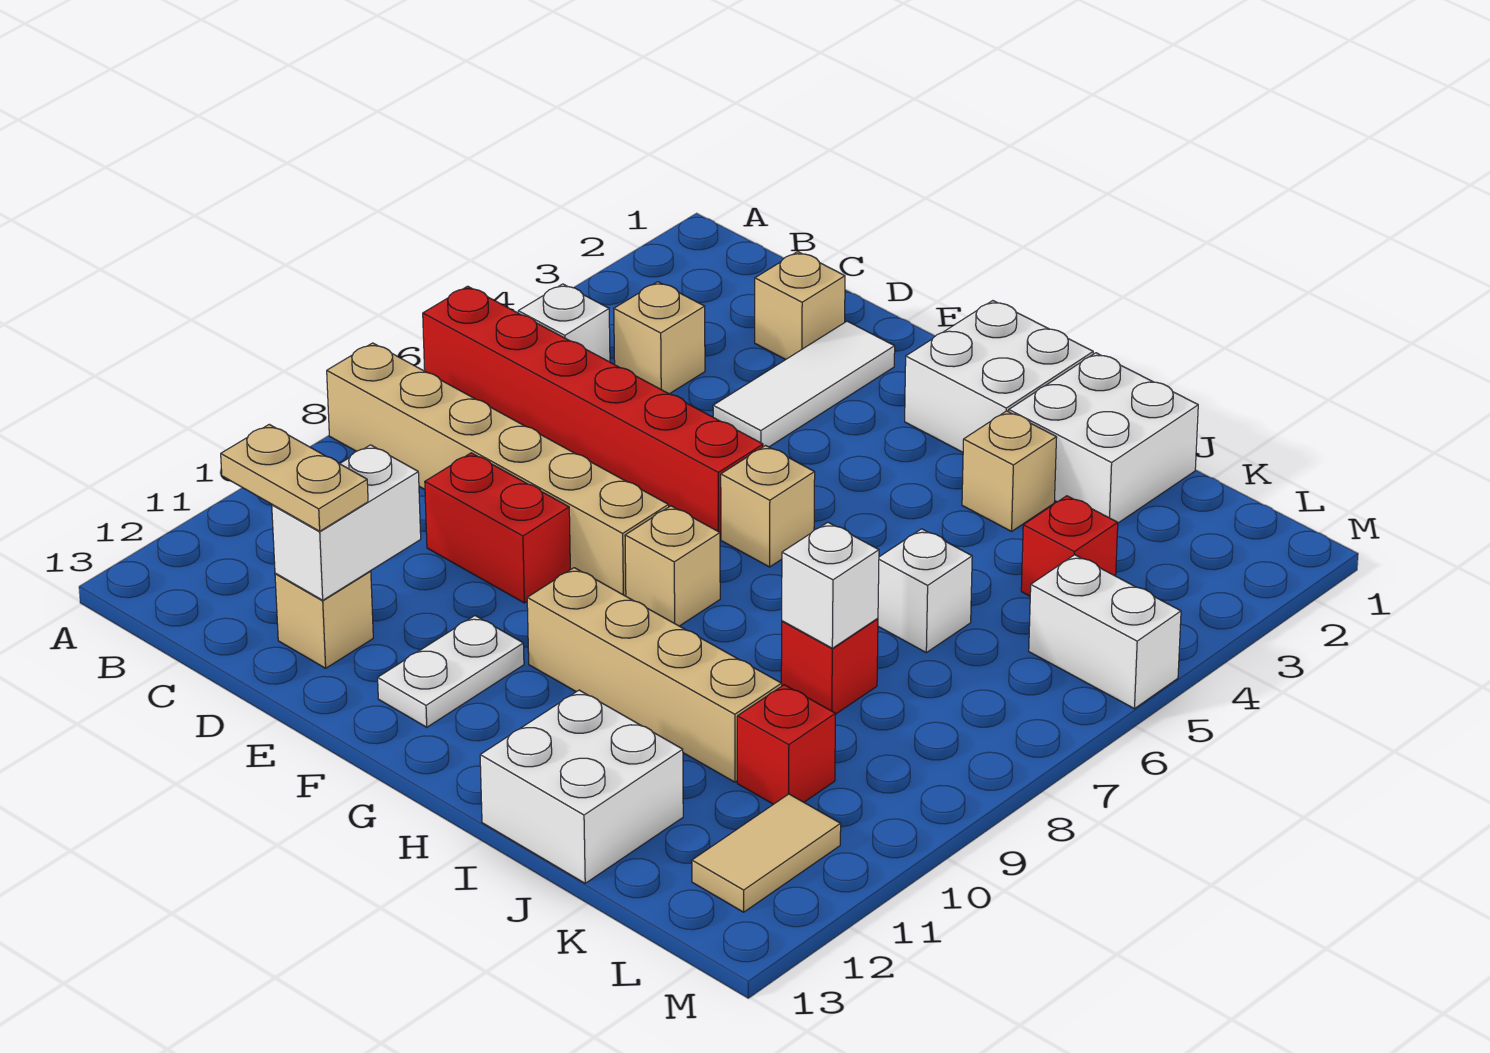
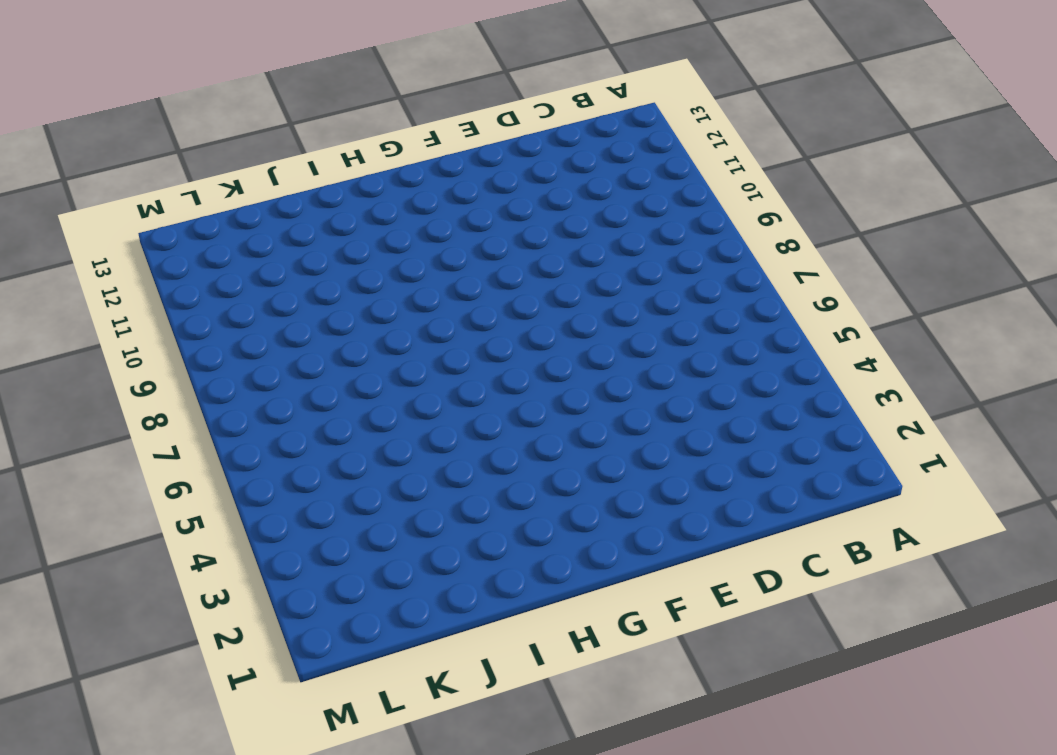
none -> red 1x6 brick [423,286,763,538]
none -> tan 1x6 brick [327,343,669,596]
none -> white 1x1 brick [518,284,610,362]

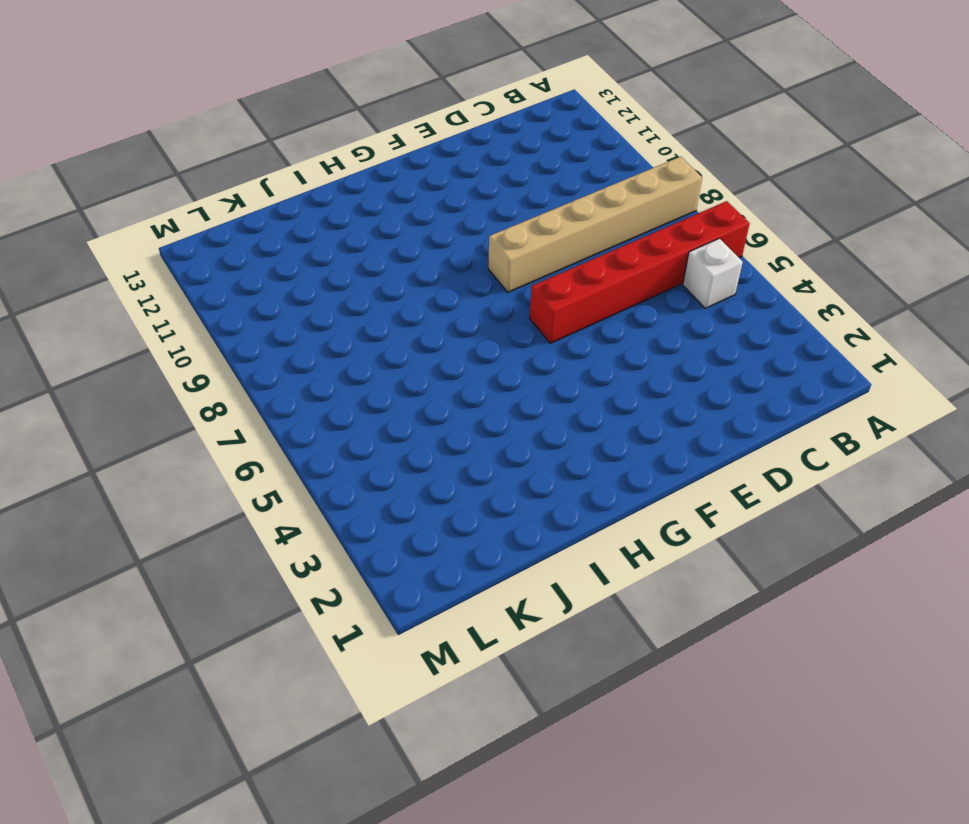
none -> tan 1x1 brick [614,282,705,394]
none -> tan 1x1 brick [755,252,845,360]
none -> red 1x2 brick [425,453,570,603]

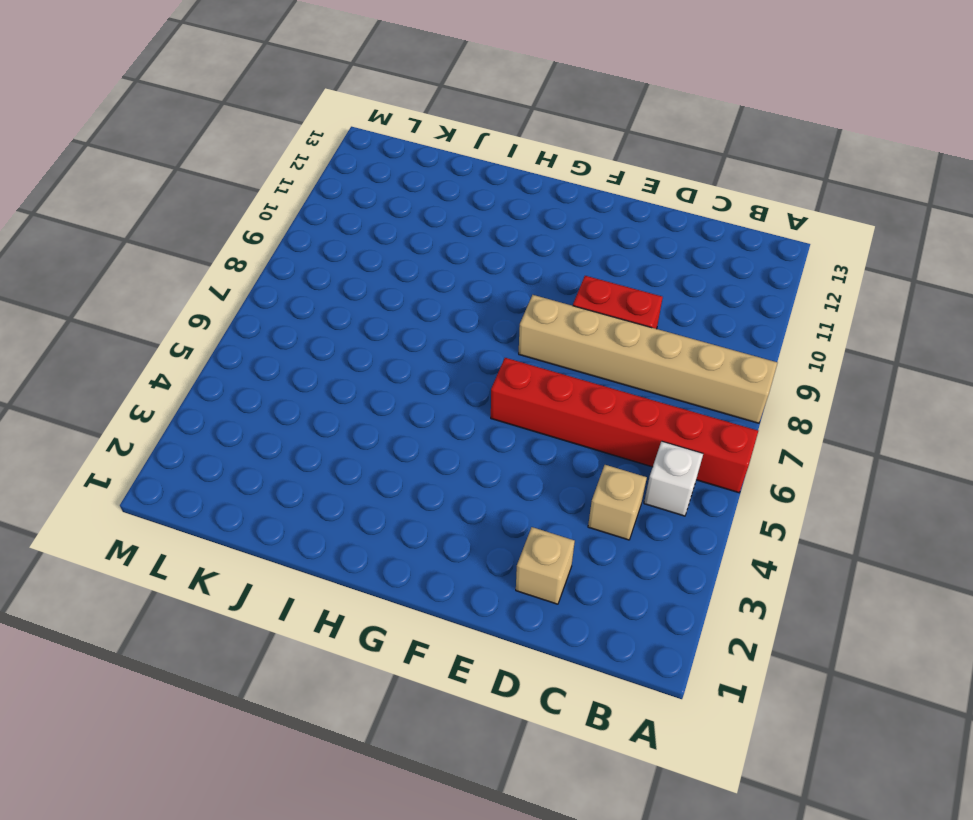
none -> tan 1x1 brick [275,571,373,668]
none -> white 1x3 tile [713,321,895,447]
none -> white 1x2 plate [378,616,524,727]

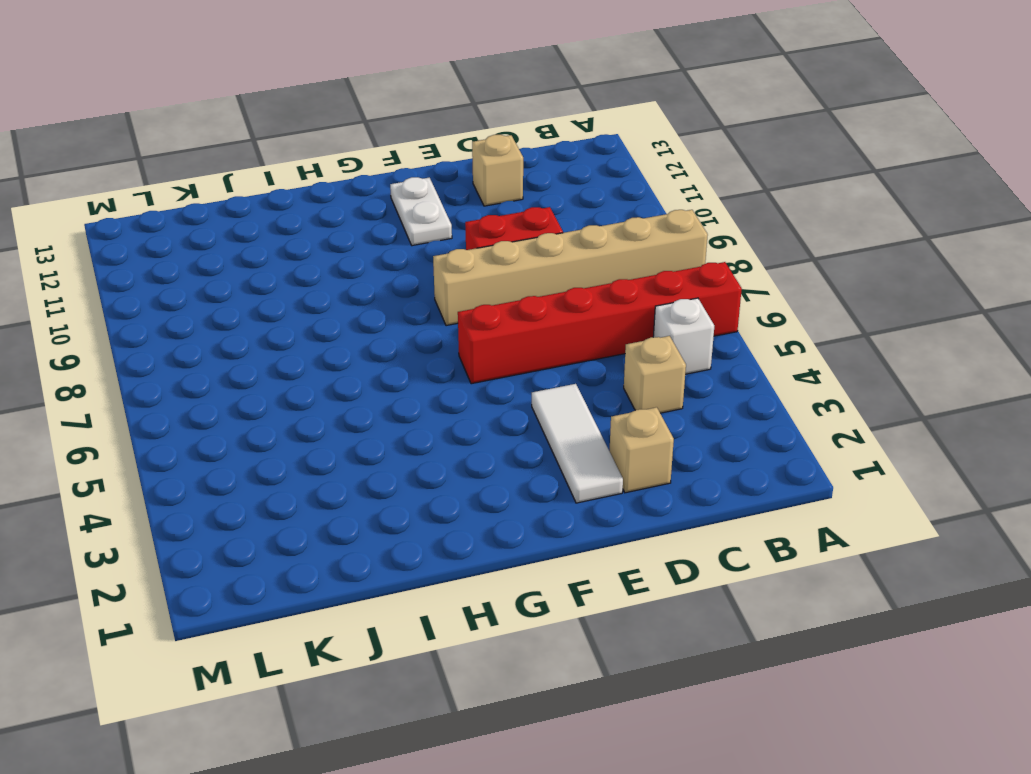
none -> white 2x2 brick [905,301,1093,452]
none -> tan 1x1 brick [721,446,815,567]
none -> tan 1x1 brick [625,506,720,626]

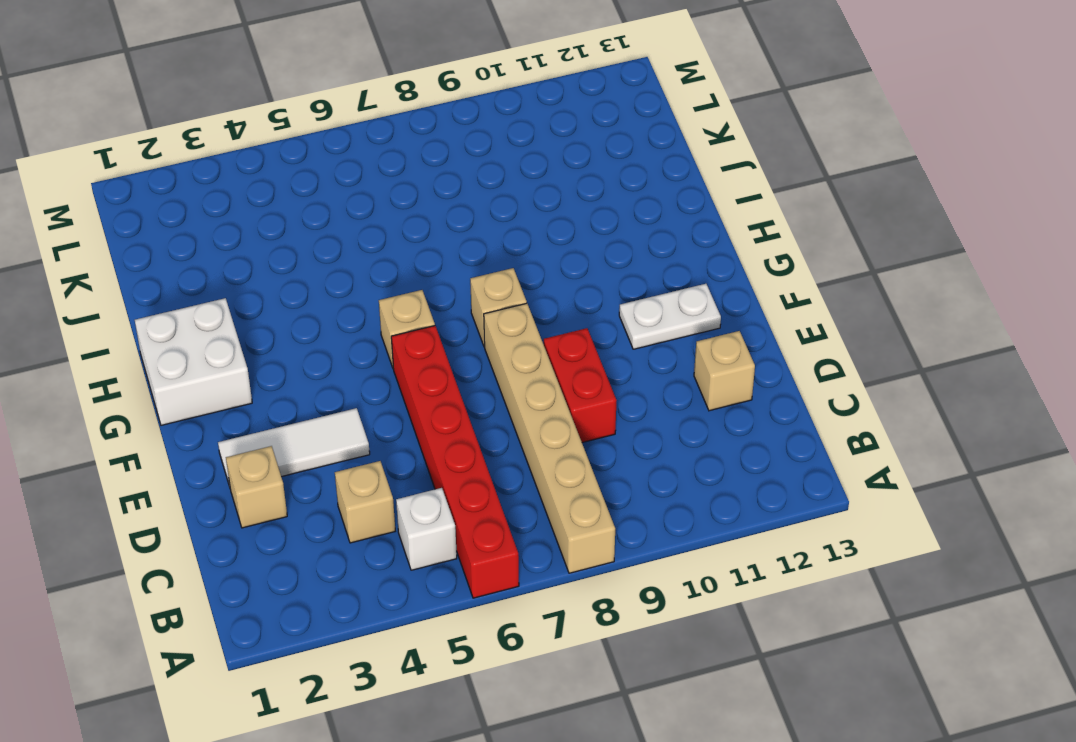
none -> tan 1x4 brick [527,568,782,782]
none -> white 2x2 brick [1009,353,1198,523]
none -> tan 1x1 brick [962,411,1057,531]

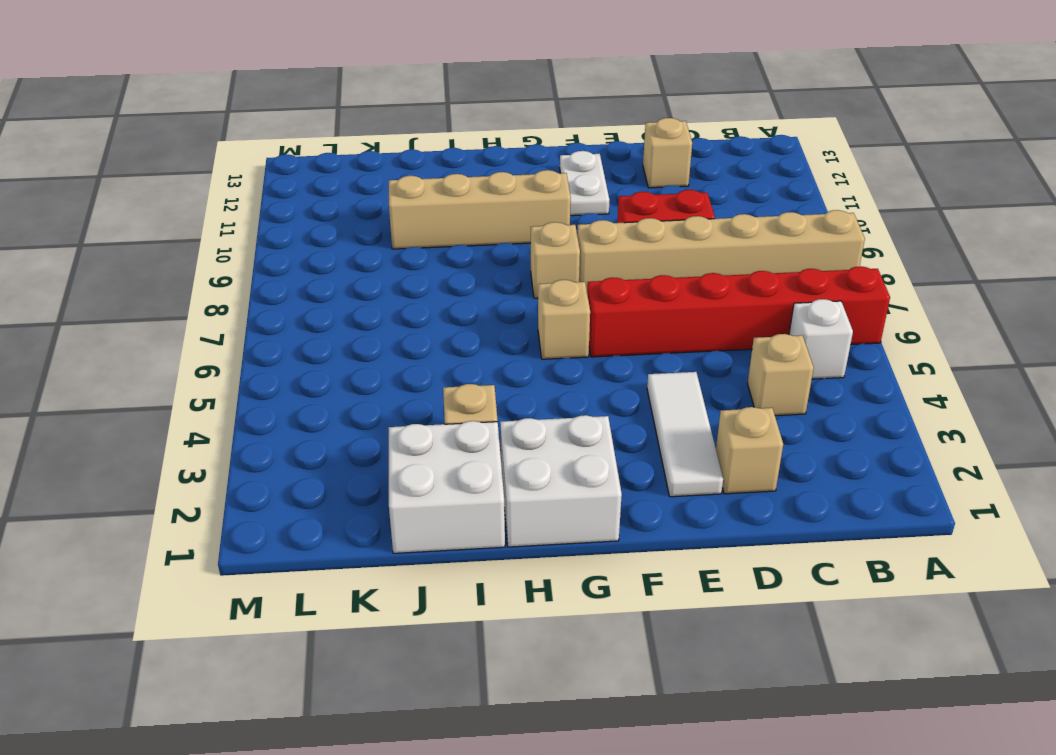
none -> white 2x2 brick [480,690,683,883]
none -> white 1x1 brick [878,529,972,653]
none -> red 1x1 brick [781,618,878,714]

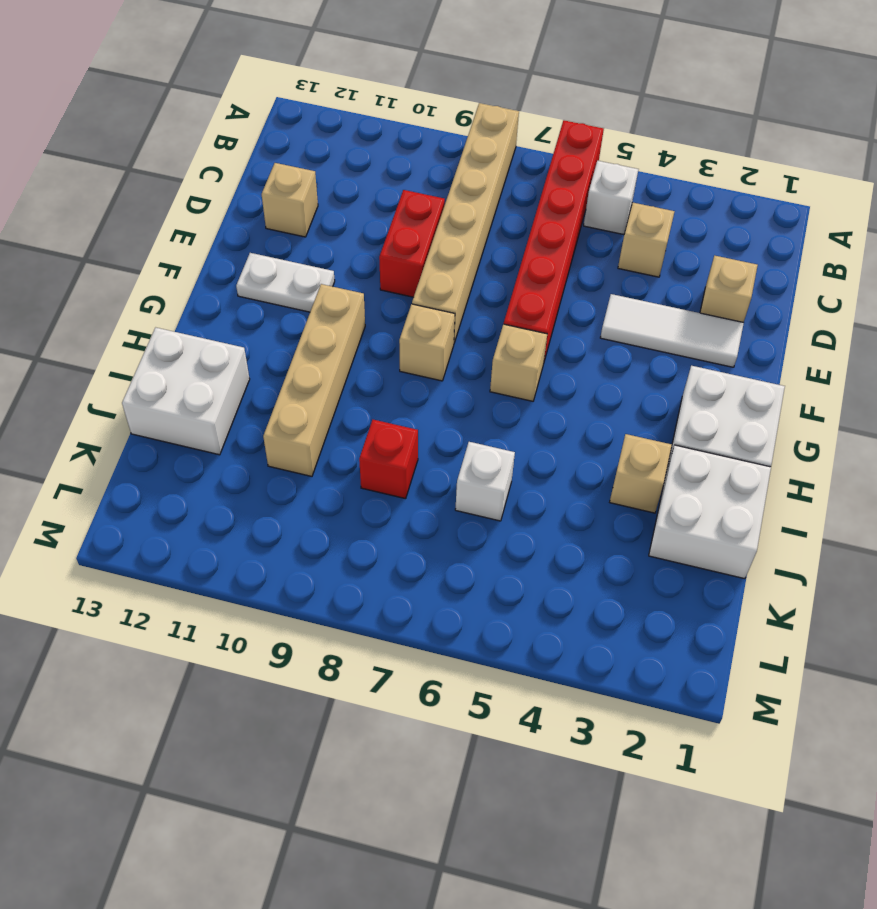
none -> red 1x1 brick [1021,496,1118,596]
none -> red 1x1 brick [737,685,835,804]
none -> white 1x2 brick [1029,555,1181,709]

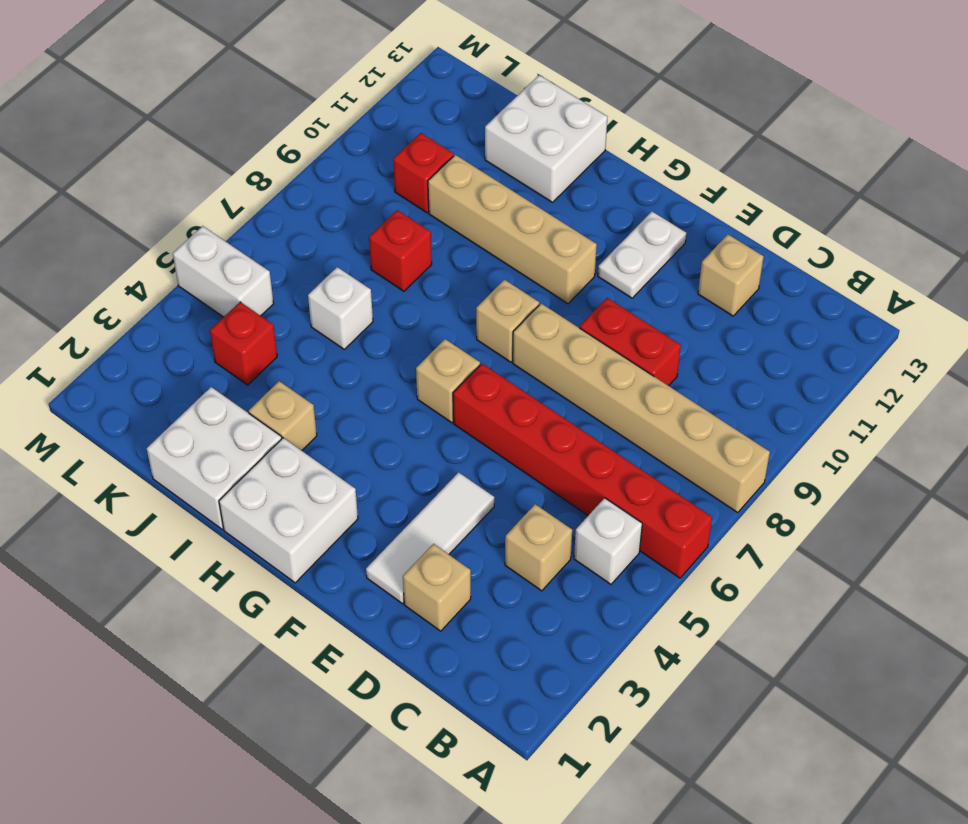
none -> tan 1x2 tile [692,794,841,912]
none -> white 1x2 brick [272,445,421,600]
none -> white 1x1 brick [782,522,879,648]

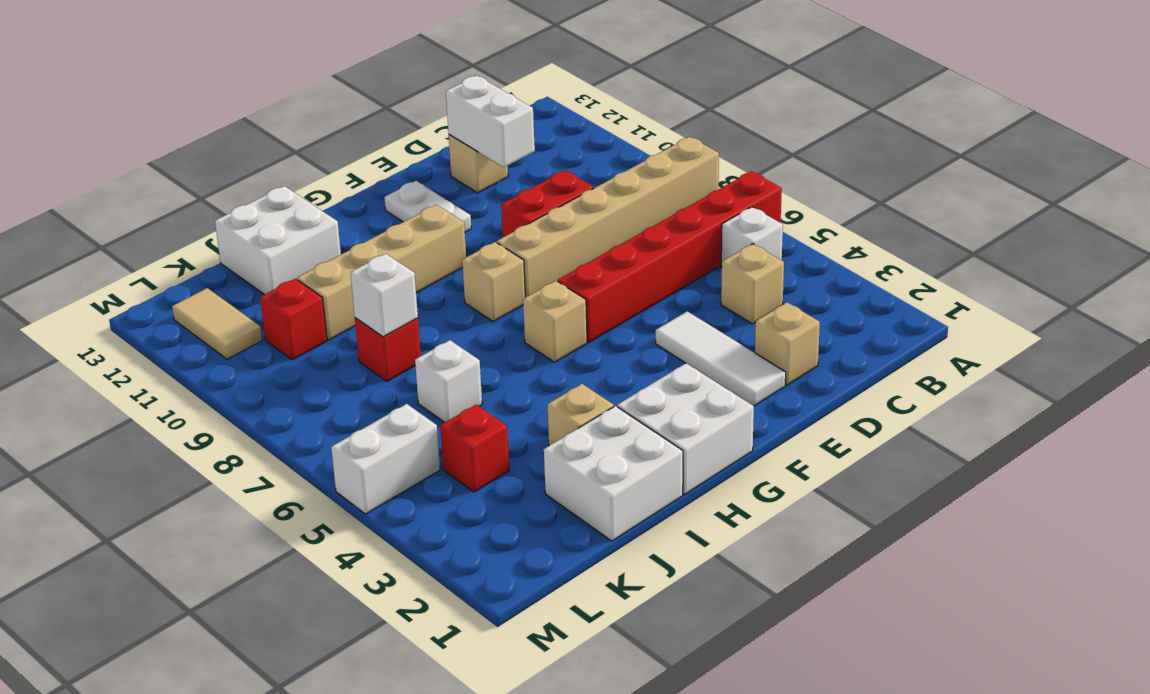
none -> tan 1x2 plate [221,424,368,531]

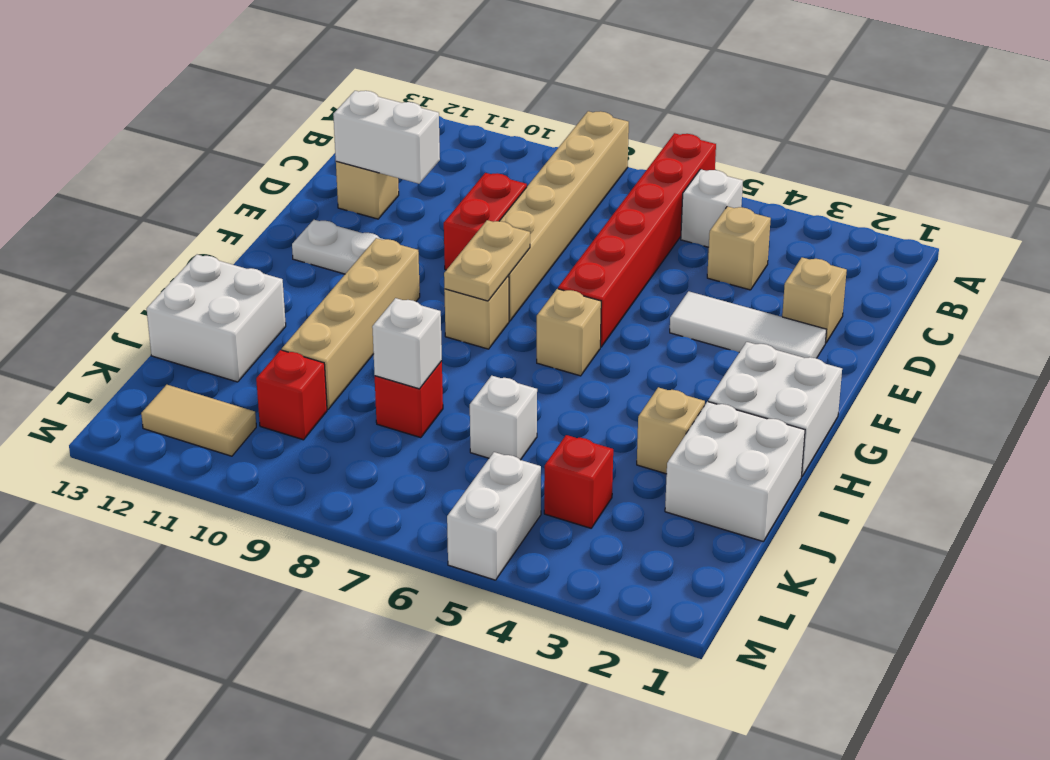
tan 1x2 plate [444,220,530,301] -> tan 1x2 plate moved to [221,424,368,531]

